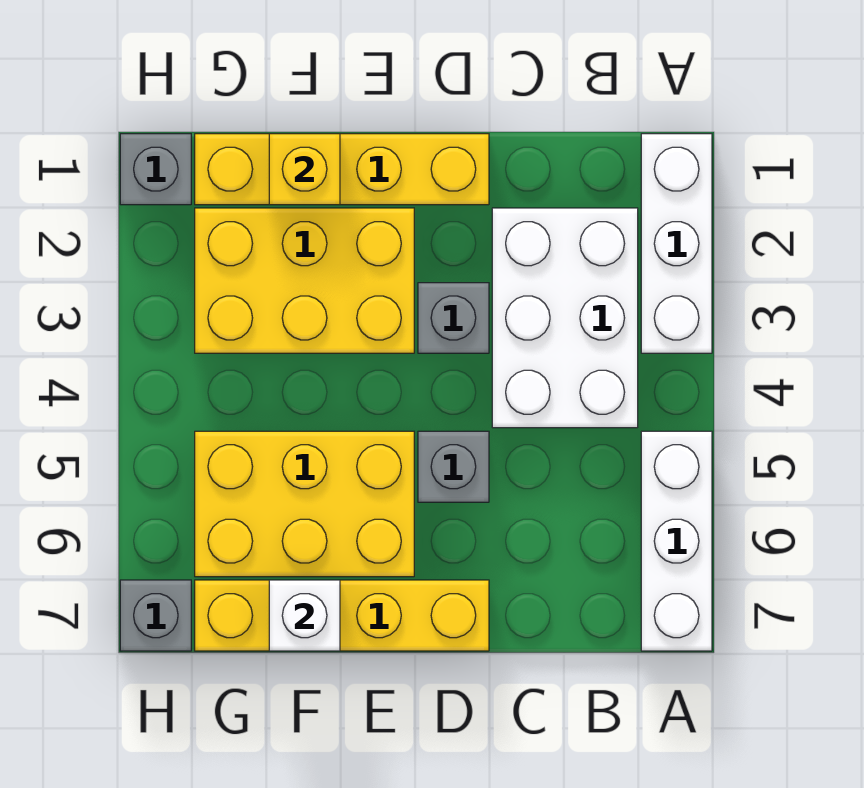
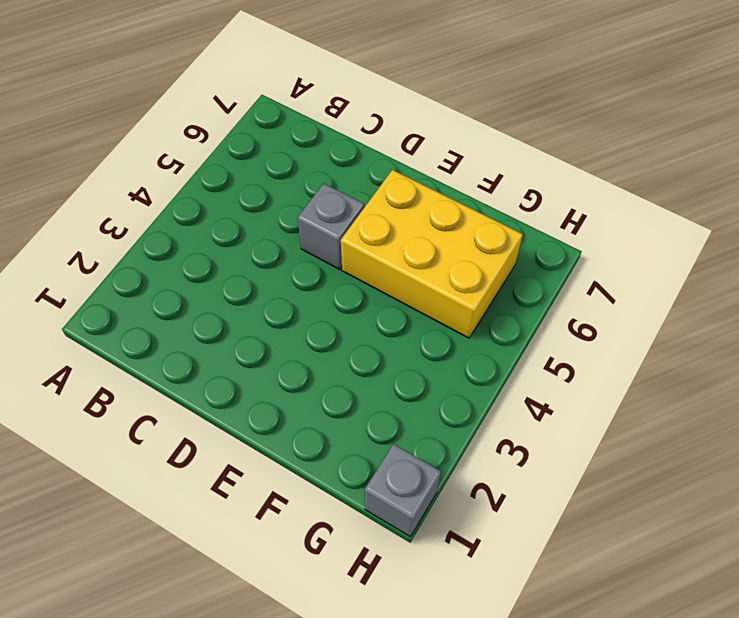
none -> white 1x3 brick [641,134,712,353]
none -> white 1x3 brick [641,431,712,651]
none -> white 2x3 brick [492,208,638,428]

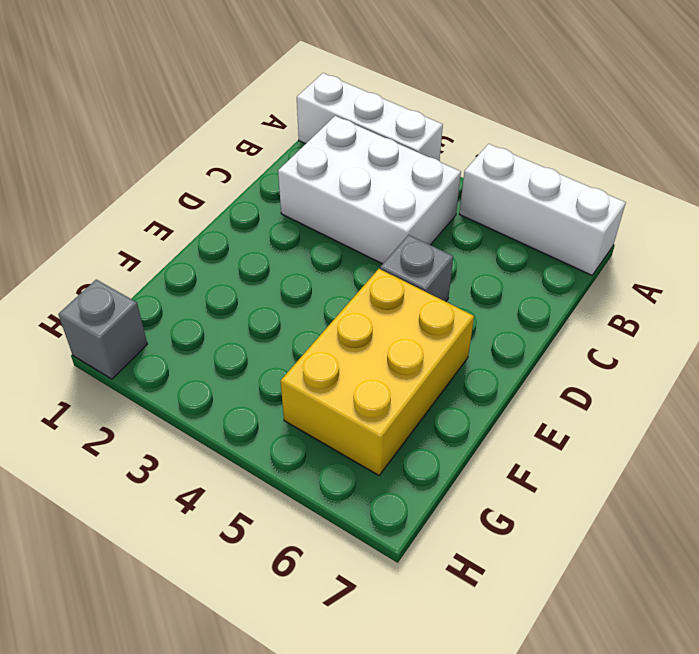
none -> yellow 1x4 brick [195,134,489,205]
none -> grey 1x1 brick [418,283,489,353]
none -> yellow 1x4 brick [195,580,489,651]

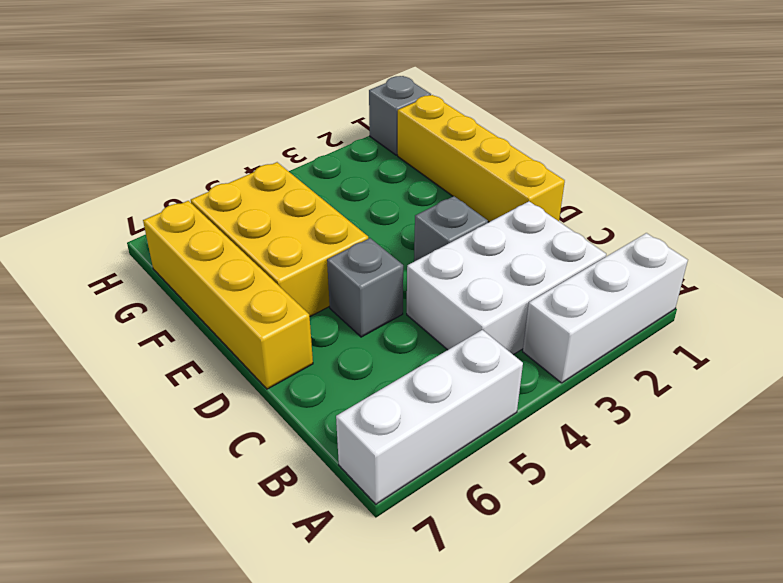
none -> yellow 2x3 brick [195,208,414,353]
none -> grey 1x1 brick [120,580,191,651]
none -> yellow 1x1 brick [269,134,340,205]

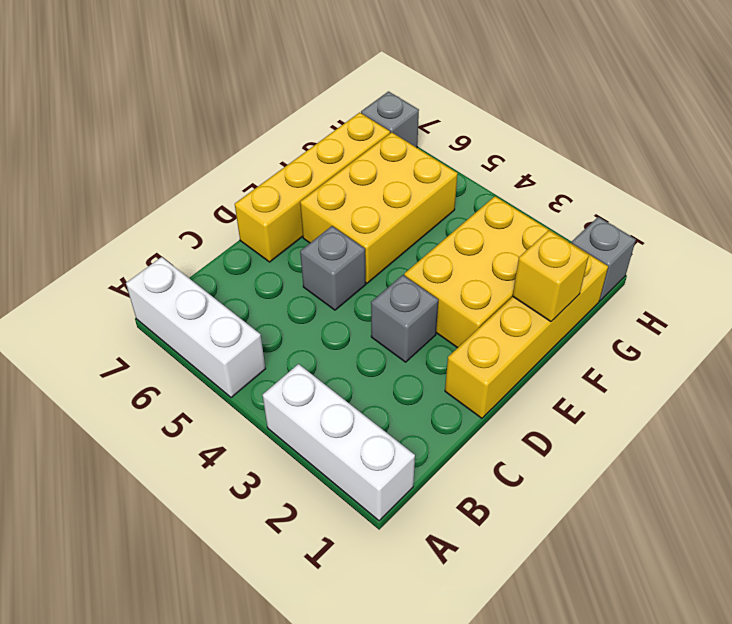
none -> white 2x3 brick [492,208,638,428]
none -> white 1x1 brick [269,580,340,651]

